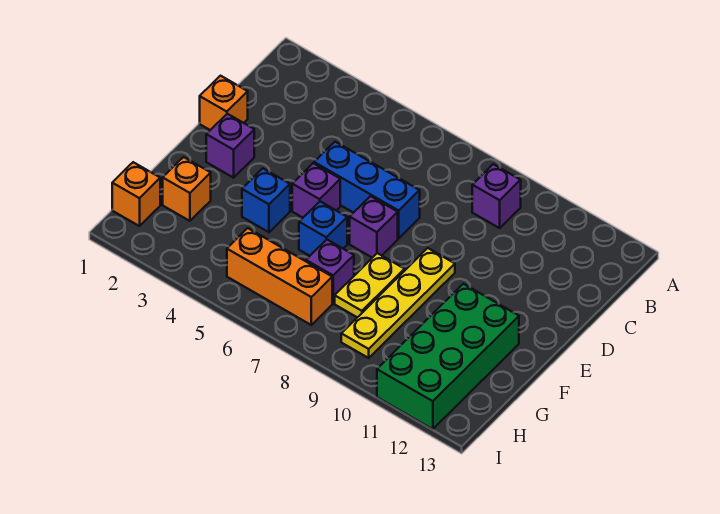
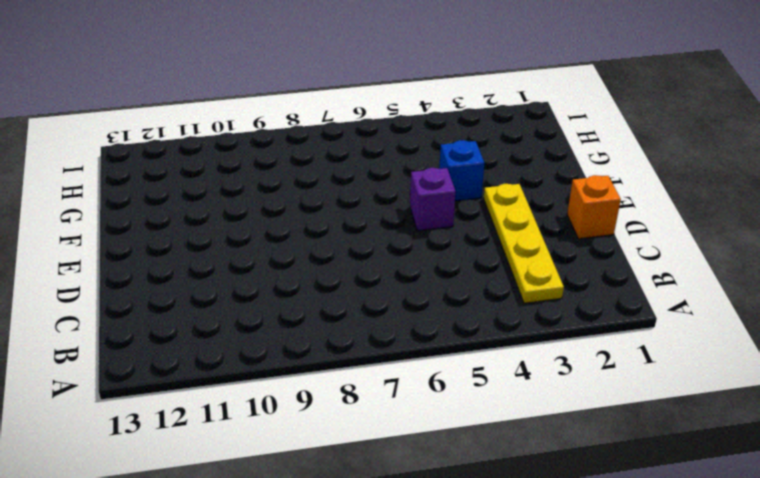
yellow 1x4 plate [484,184,564,303] -> yellow 1x4 plate moved to [341,248,455,358]
none -> purple 1x1 brick [472,164,521,228]
none -> blue 1x3 brick [314,142,420,238]
none -> purple 1x1 brick [206,114,254,178]

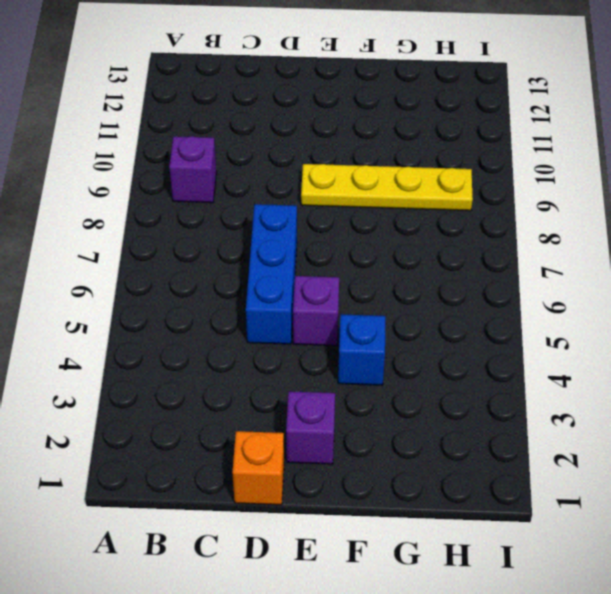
none -> purple 1x1 brick [350,196,398,258]
none -> blue 1x1 brick [299,201,347,256]
none -> yellow 1x2 plate [335,253,405,317]

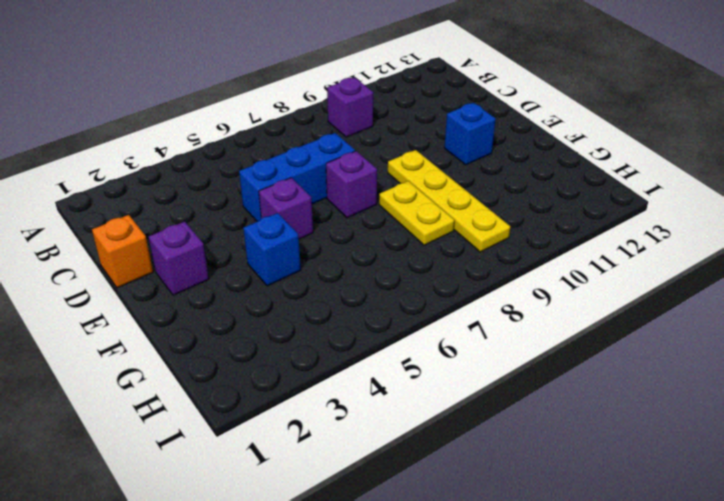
blue 1x1 brick [444,103,496,165] -> blue 1x1 brick moved to [299,201,347,256]
none -> green 2x4 brick [377,284,519,429]
none -> orange 1x1 brick [163,157,211,221]
none -> purple 1x1 brick [306,240,354,303]

